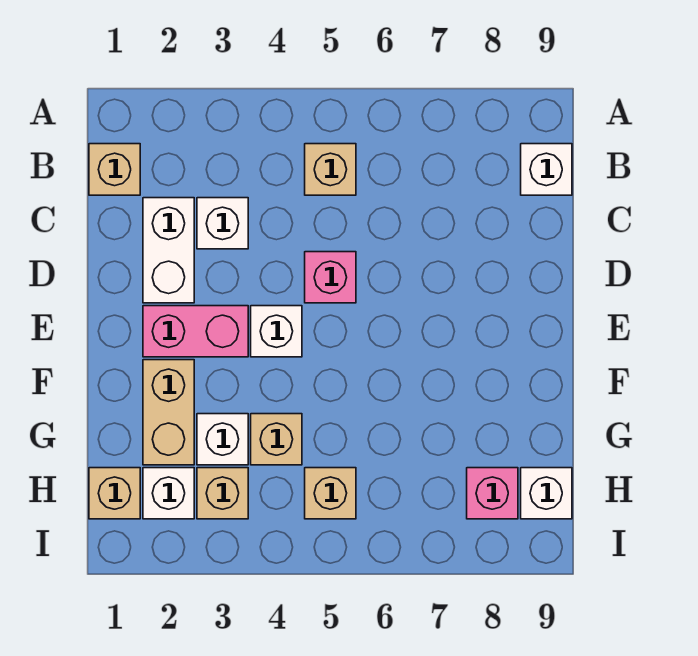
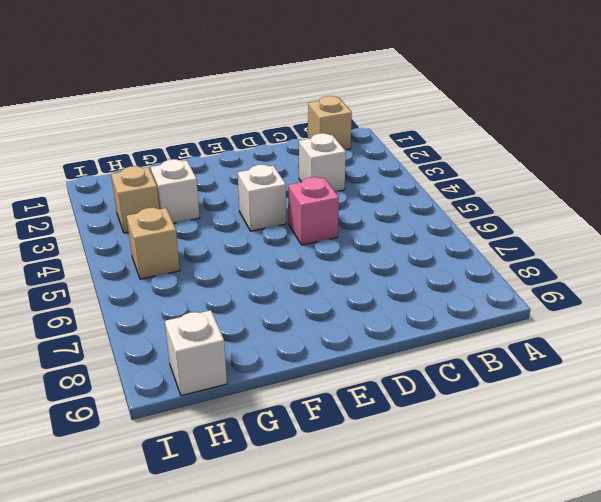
none -> tan 1x1 brick [305,144,356,195]
none -> white 1x1 brick [521,144,572,195]
none -> white 1x2 brick [143,198,194,303]

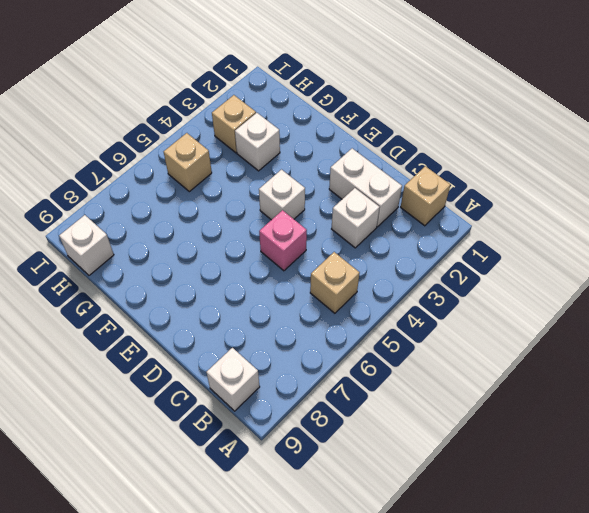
none -> pink 1x2 brick [143,306,248,357]
none -> tan 1x2 brick [143,360,194,465]
none -> tan 1x1 brick [251,414,302,465]

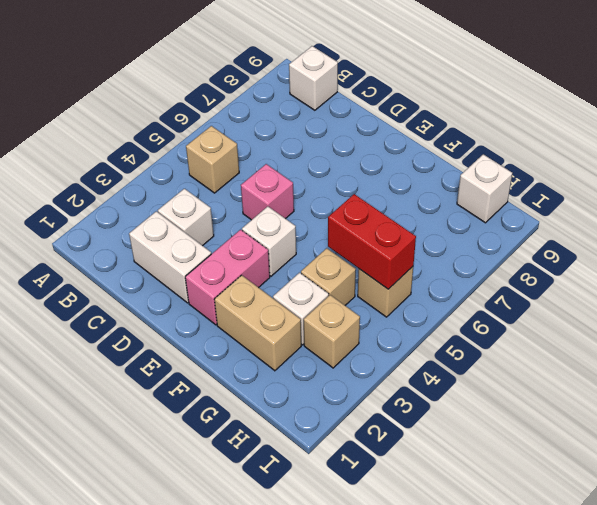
red 1x2 brick [328,194,416,289] -> none
none -> tan 1x1 brick [89,144,140,195]
none -> tan 1x1 brick [89,468,140,519]
none -> white 1x1 brick [143,468,194,519]

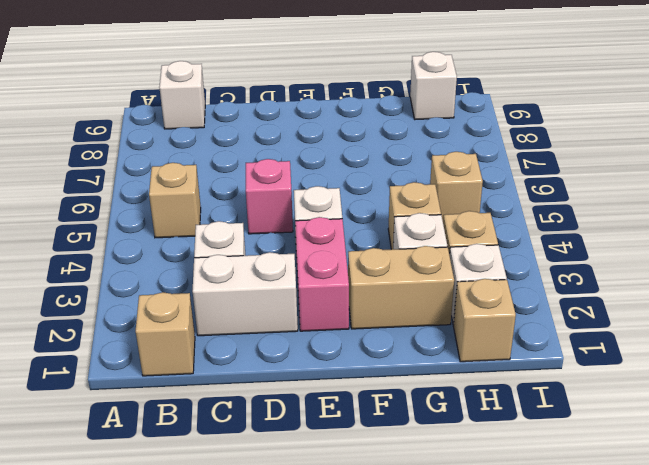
none -> pink 1x1 brick [467,468,518,519]

